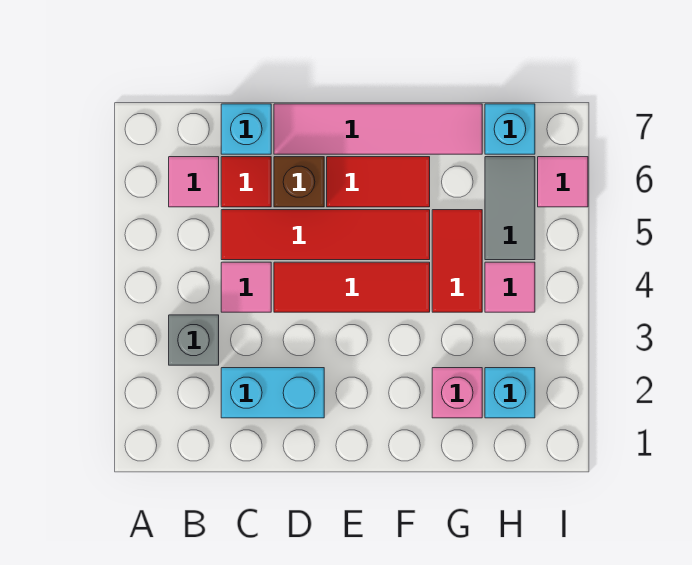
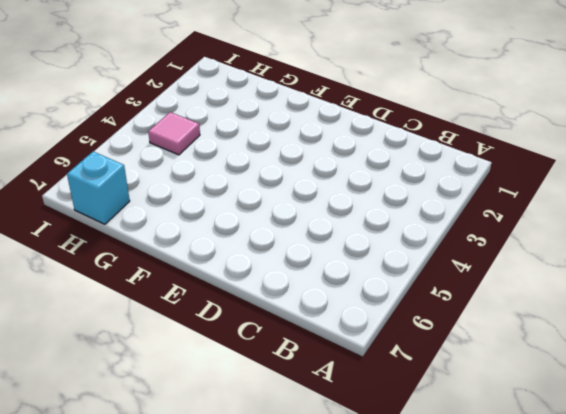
none -> grey 1x1 brick [169,315,219,365]
none -> pink 1x1 tile [169,157,219,207]
none -> cyan 1x2 brick [221,368,324,418]

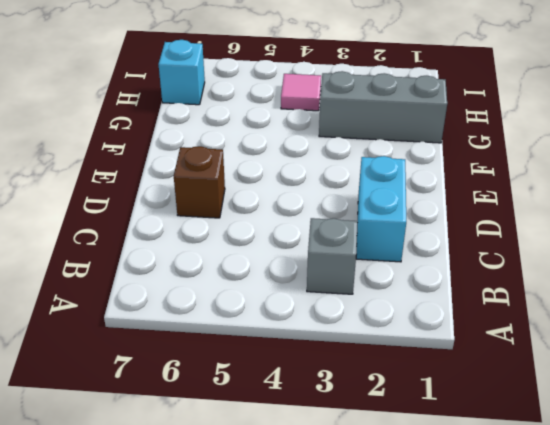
grey 1x3 brick [319,71,447,143] -> pink 1x1 brick [432,368,482,418]
none -> pink 1x1 tile [169,157,219,207]
none -> pink 1x1 tile [221,262,271,312]
none -> red 1x4 tile [221,210,430,260]

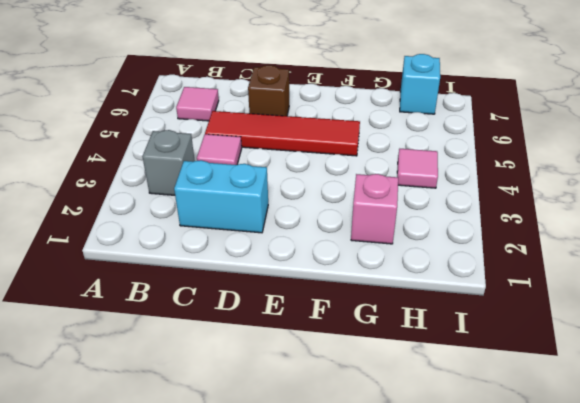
none -> red 1x1 tile [221,157,271,207]
none -> cyan 1x1 brick [221,104,271,154]
none -> red 1x3 tile [274,262,430,312]

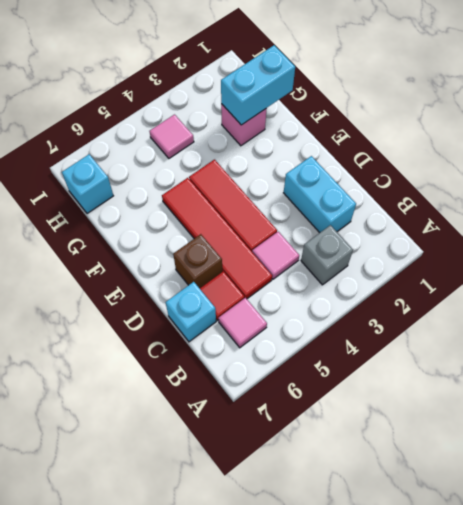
cyan 1x2 brick [221,45,295,125] -> none
none -> pink 1x4 tile [274,104,482,154]
none -> red 1x2 tile [327,157,430,207]
none -> red 1x2 tile [432,210,482,312]

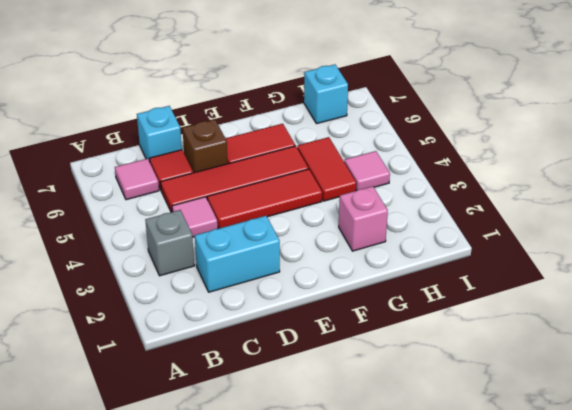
none -> pink 1x4 tile [274,104,482,154]
none -> cyan 1x1 brick [485,368,535,418]
none -> grey 1x2 tile [485,157,535,260]

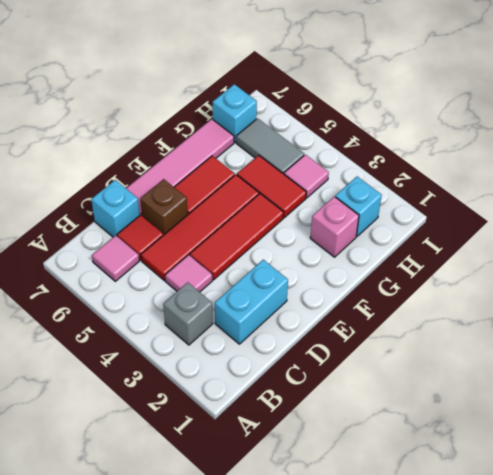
none -> pink 1x1 tile [538,157,588,207]

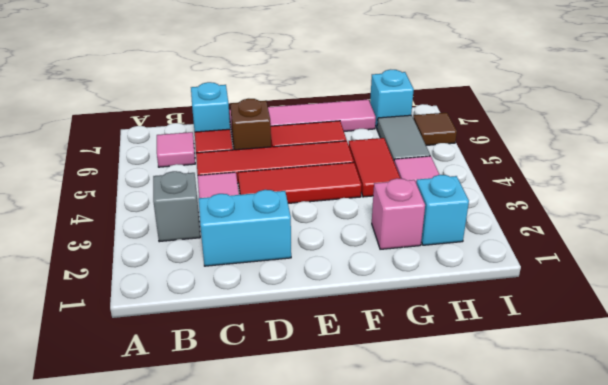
brown 1x1 tile [413,113,457,145] -> pink 1x1 tile [538,157,588,207]

